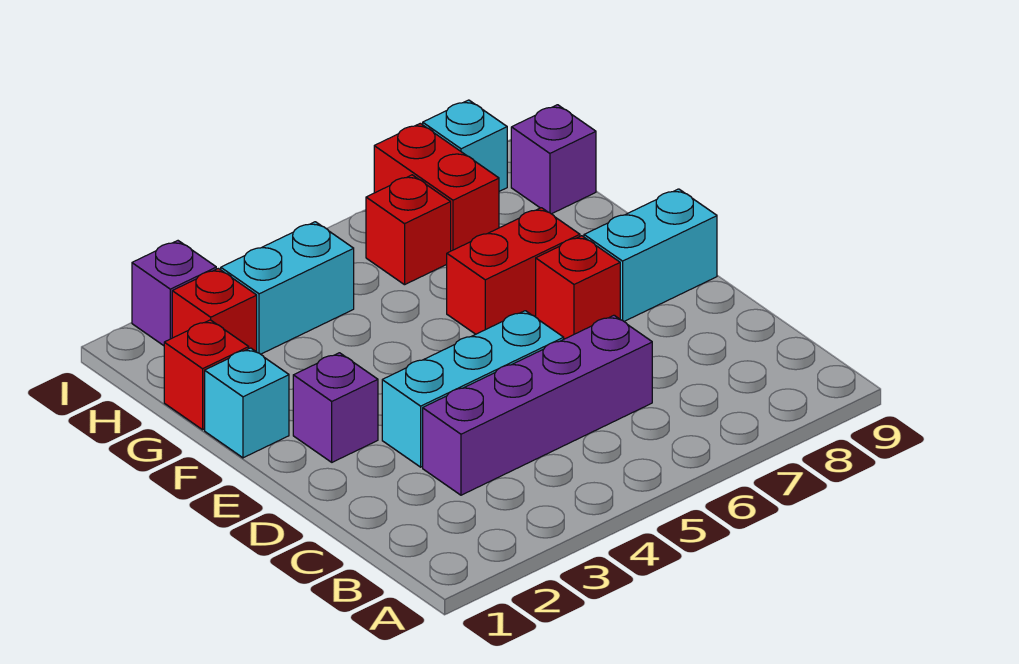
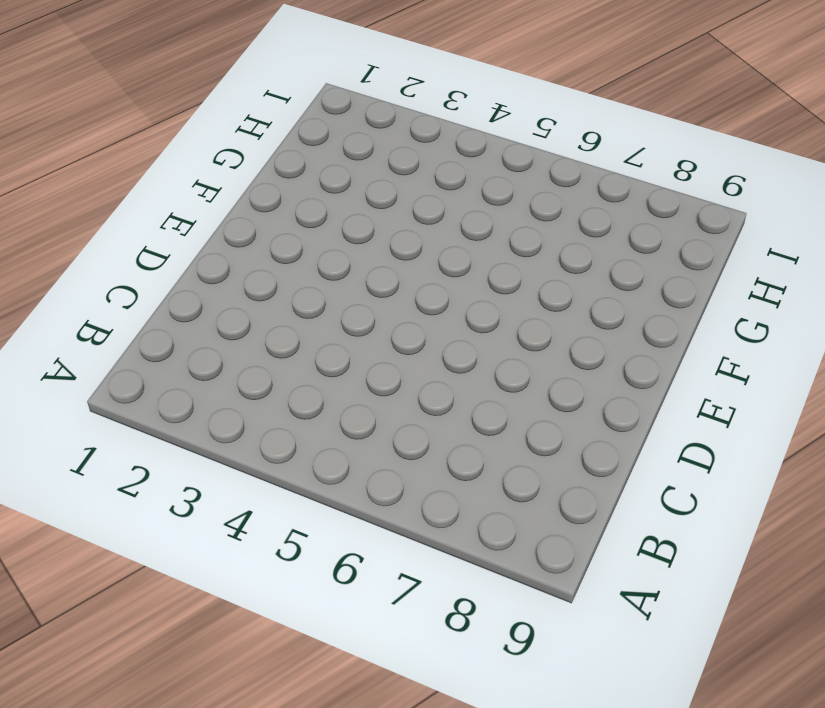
none -> purple 1x4 brick [423,315,652,495]
none -> cyan 1x3 brick [382,311,564,467]
none -> purple 1x1 brick [293,353,378,462]

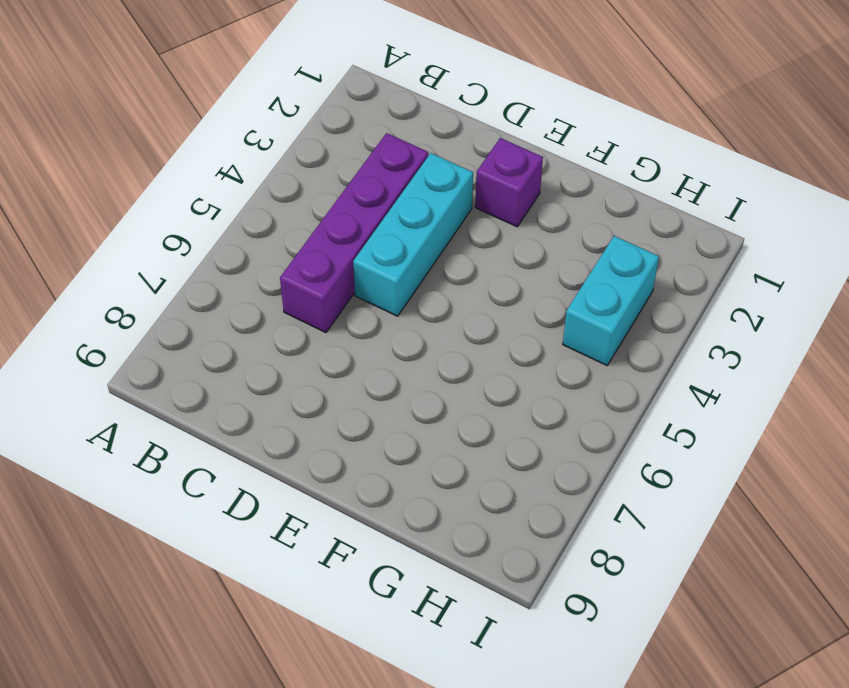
none -> red 1x1 brick [536,236,620,339]
none -> cyan 1x2 brick [584,189,717,321]
none -> cyan 1x1 brick [205,348,289,458]

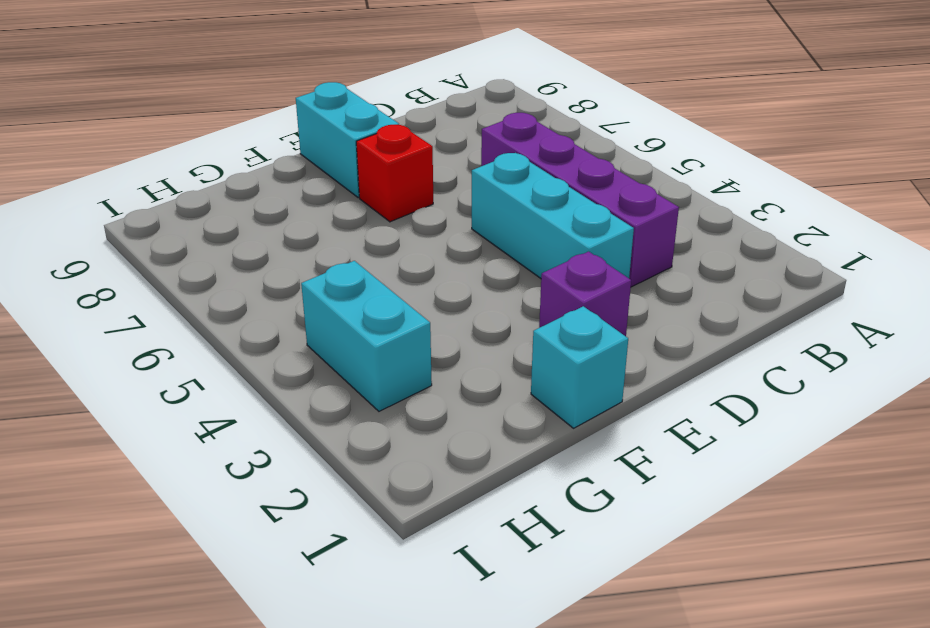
none -> red 1x2 brick [447,208,580,334]
none -> red 1x1 brick [164,320,249,430]
none -> red 1x1 brick [172,268,257,352]

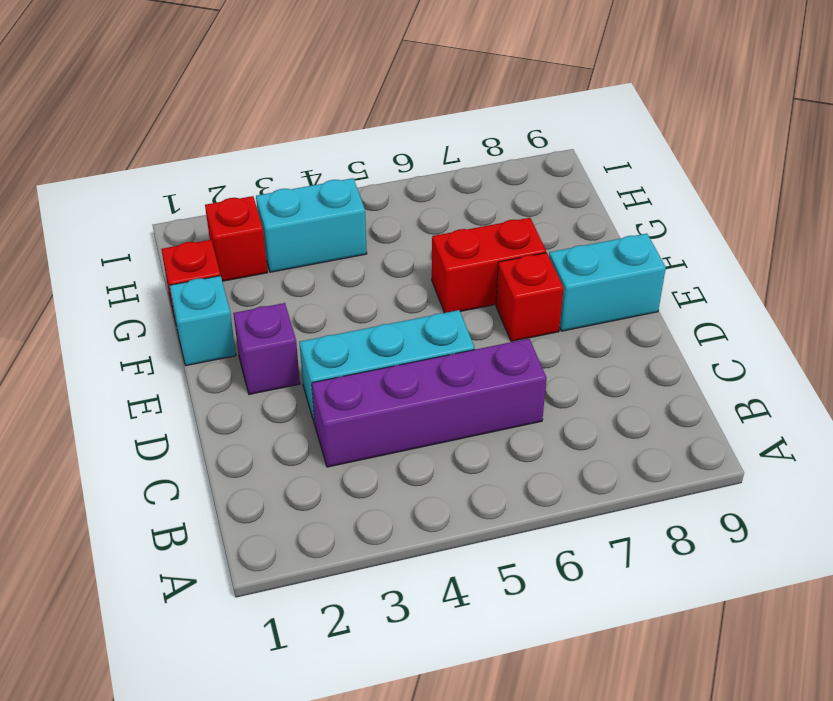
none -> red 1x1 brick [366,175,451,285]
none -> red 1x2 brick [374,123,499,251]
none -> purple 1x1 brick [511,105,596,214]

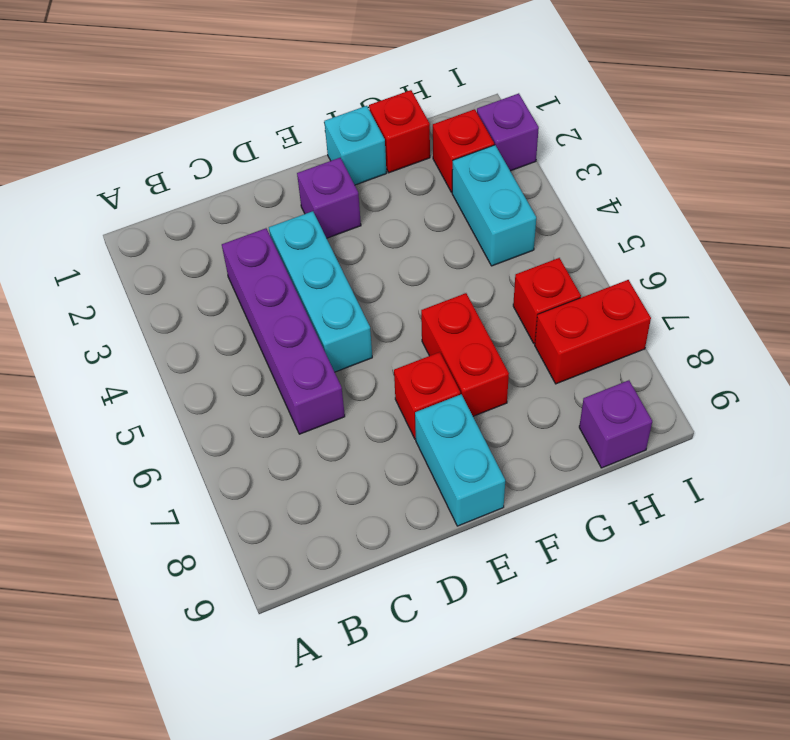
none -> cyan 1x1 brick [423,100,507,191]

